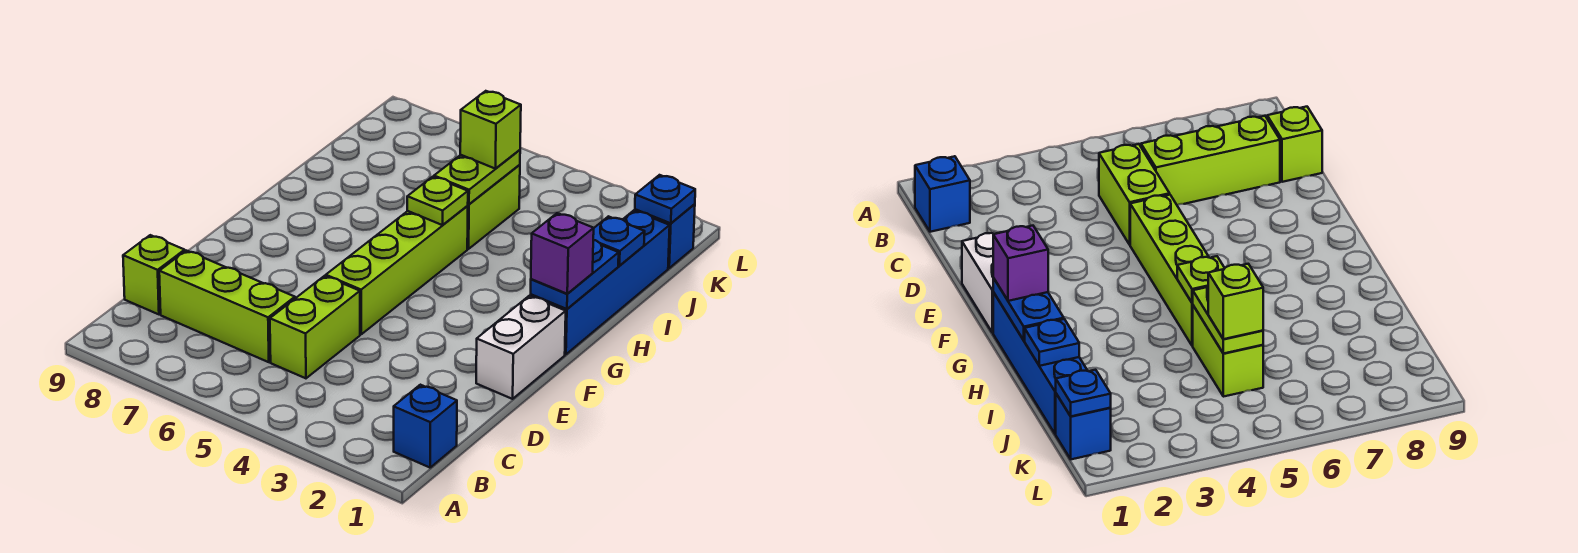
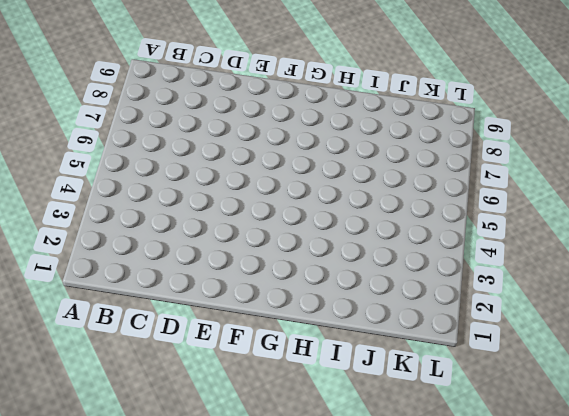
none -> blue 1x1 brick [394,385,457,468]
none -> lime 1x2 brick [270,276,360,378]
none -> lime 1x3 brick [159,251,295,362]

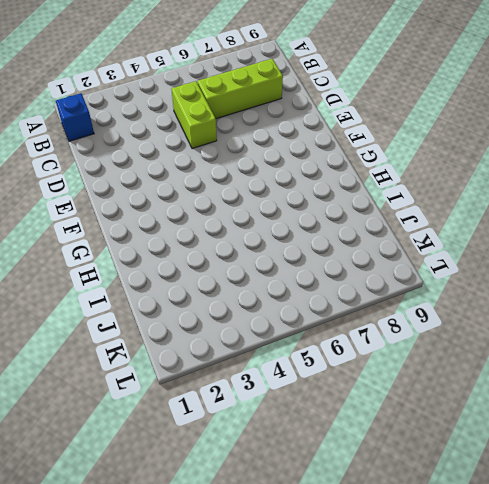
none -> lime 1x1 brick [123,235,185,314]
none -> white 1x2 brick [476,296,566,399]
none -> lime 1x4 brick [326,206,468,334]

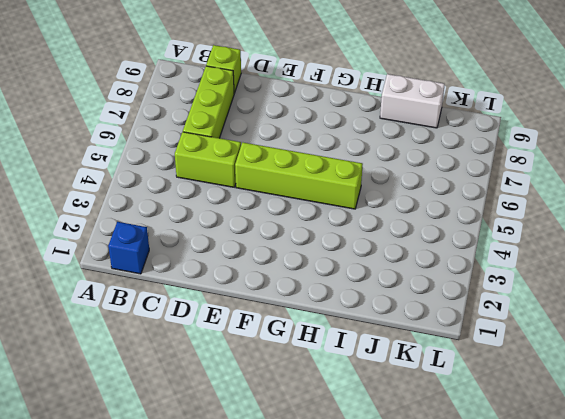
white 1x2 brick [380,74,445,128] -> white 1x2 brick moved to [476,296,566,399]
none -> blue 1x4 brick [531,211,670,354]
none -> lime 1x2 brick [467,165,520,249]
none -> blue 1x1 brick [635,204,695,268]

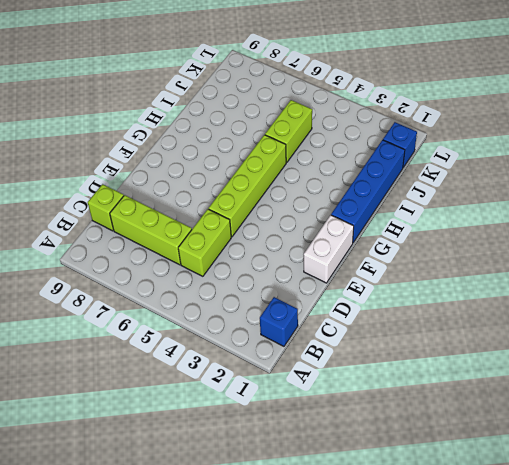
none -> blue 1x2 plate [531,240,619,309]
none -> lime 1x1 plate [407,177,468,225]
none -> blue 1x1 plate [593,216,645,266]

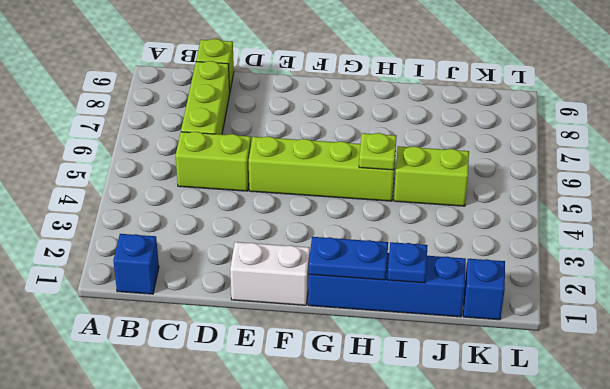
none -> lime 1x2 plate [434,150,520,204]
none -> blue 1x1 plate [635,175,695,224]
none -> purple 1x1 brick [531,213,594,294]

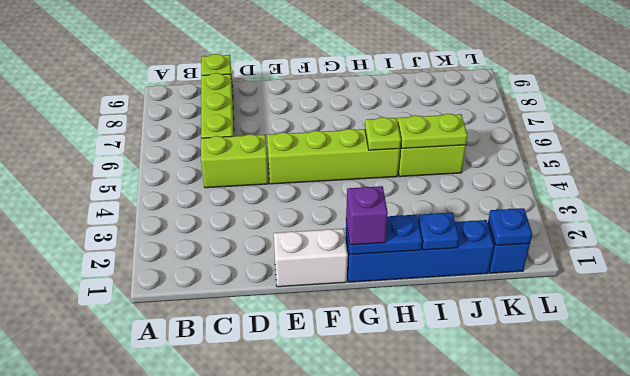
none -> blue 1x1 brick [394,385,457,468]
none -> lime 1x1 brick [460,91,521,169]

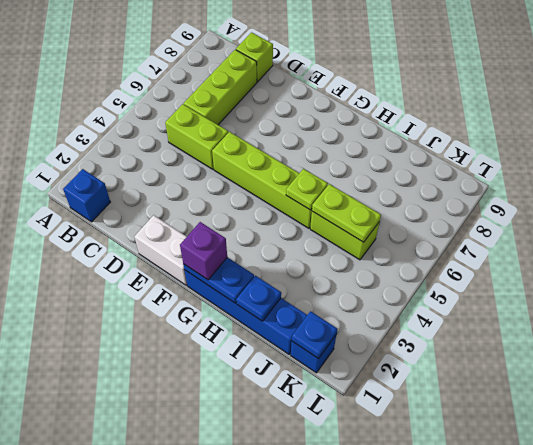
none -> lime 1x1 brick [460,91,521,169]

